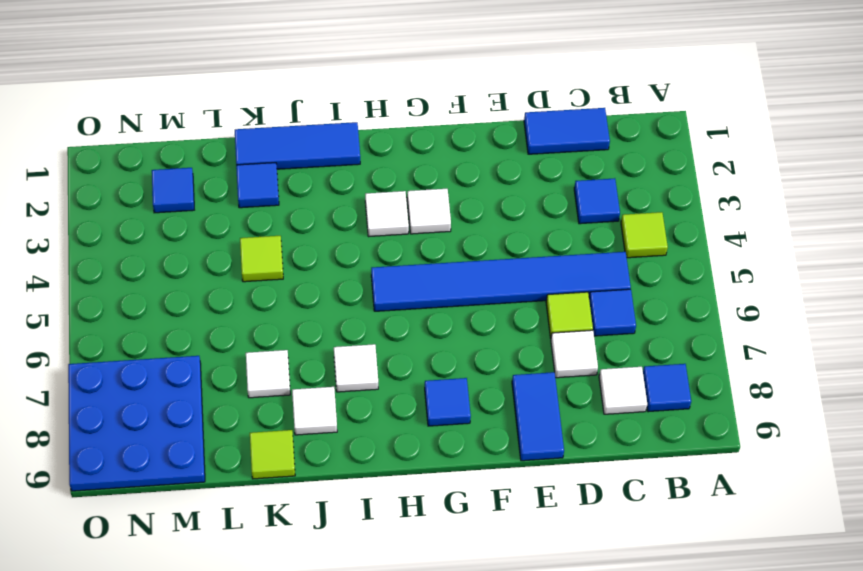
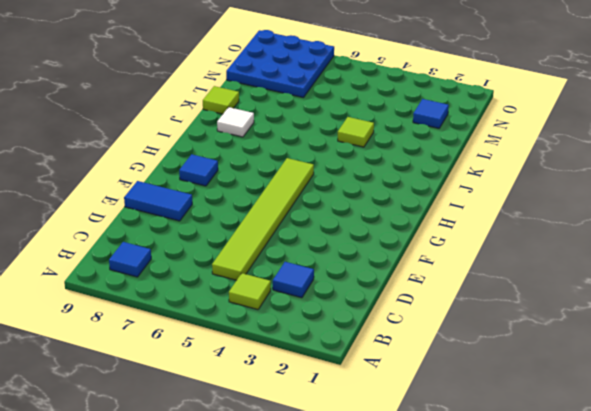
lime 1x6 tile [212,158,314,280] -> blue 1x6 tile [371,252,631,311]
none -> blue 1x2 tile [524,108,610,154]
none -> blue 1x1 tile [589,289,636,336]
none -> white 1x1 tile [599,367,647,414]

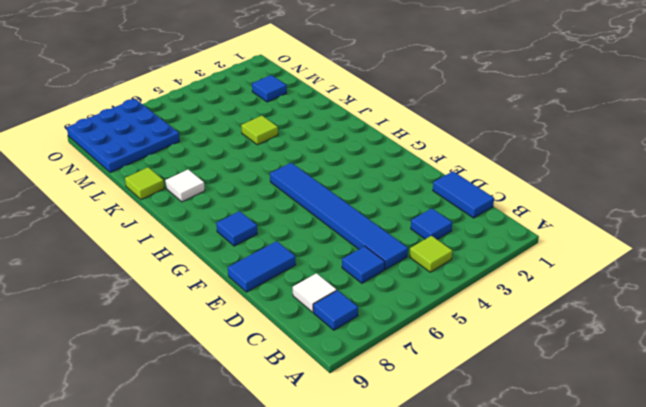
none -> lime 1x1 tile [546,292,593,338]
none -> white 1x1 tile [551,330,598,378]
none -> white 1x1 tile [407,189,451,234]

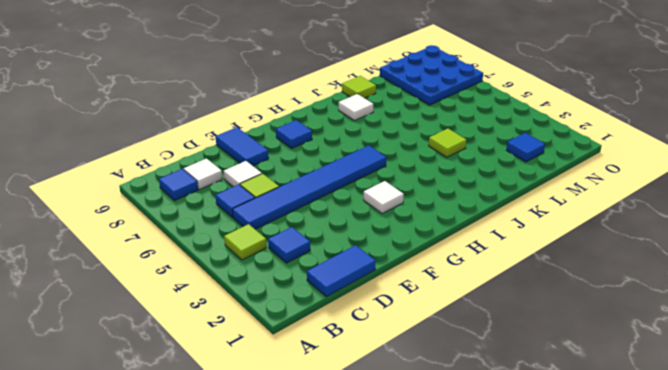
none -> white 1x1 tile [365,191,409,237]
none -> blue 1x3 tile [235,122,360,169]
none -> white 1x1 tile [334,344,378,392]

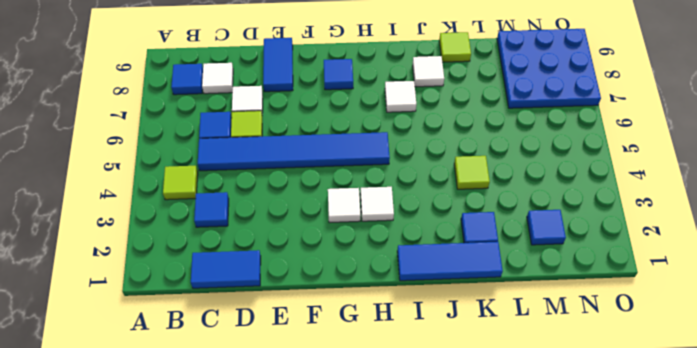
none -> white 1x1 tile [246,350,290,398]

